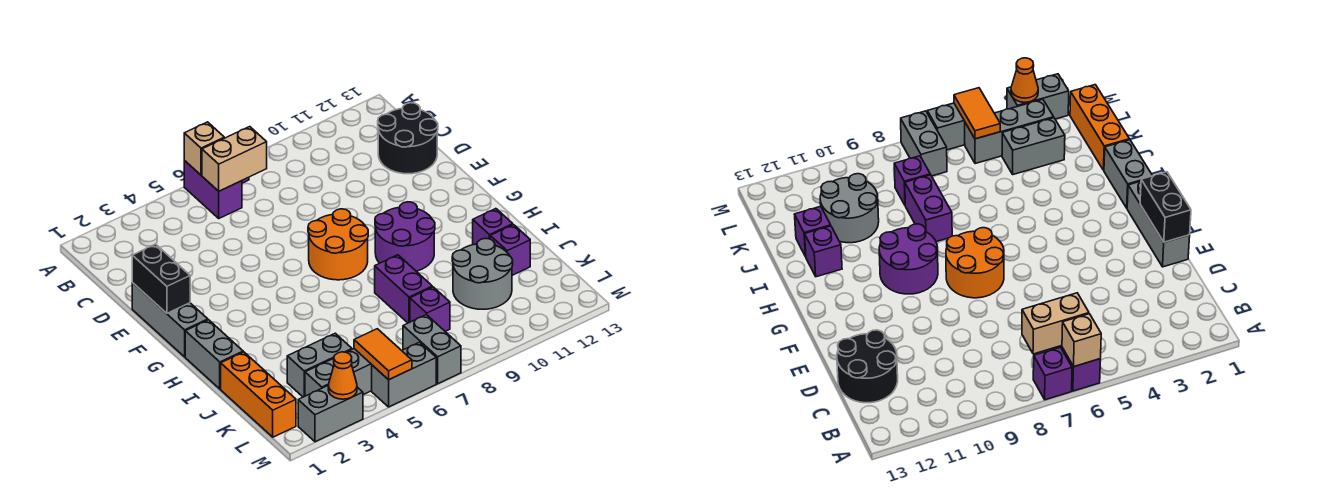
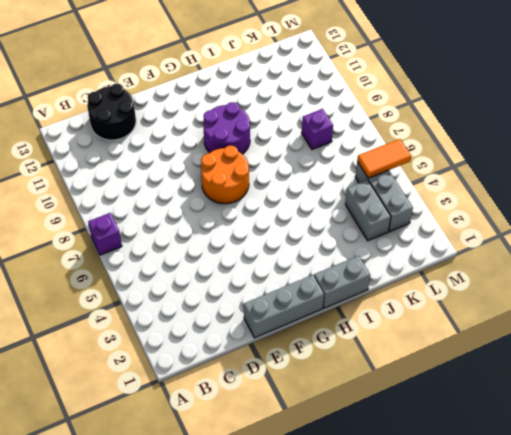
none -> purple 1x2 brick [184,161,242,218]
none -> purple 1x2 brick [375,255,432,323]
none -> purple 1x1 brick [473,209,513,245]

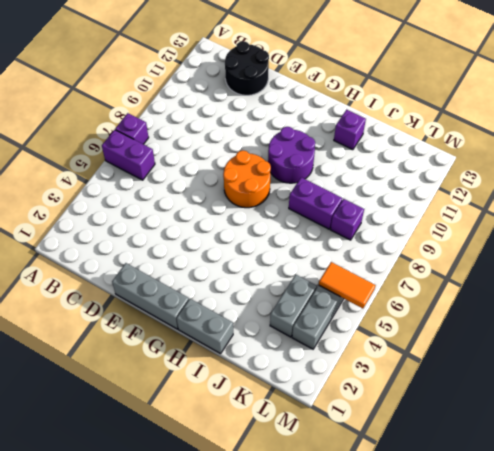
none -> orange 1x3 brick [221,352,296,437]
none -> grey 2x2 round brick [452,239,513,309]
none -> purple 1x1 brick [490,225,530,275]

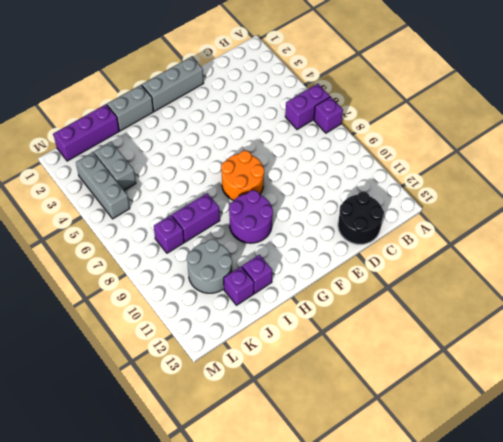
purple 1x3 brick [53,104,119,161] -> orange 1x3 brick [221,352,296,437]
none -> grey 1x2 brick [403,315,461,384]
none -> grey 1x2 brick [298,386,363,442]
none -> grey 1x2 brick [372,342,436,407]

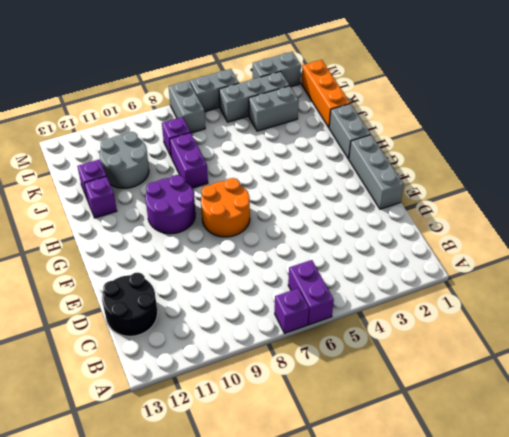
none -> tan 1x1 brick [184,122,224,175]
none -> tan 1x2 brick [202,127,267,191]
none -> black 1x2 brick [132,244,190,313]

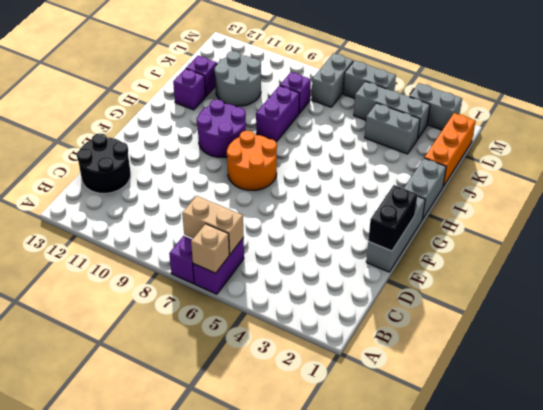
none -> orange 1x2 tile [354,329,412,380]
none -> orange 1x1 cone [328,352,357,399]

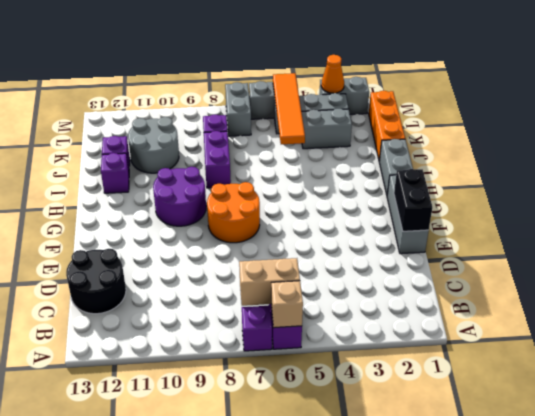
orange 1x4 tile [273,73,305,144] -> orange 1x2 tile [354,329,412,380]

